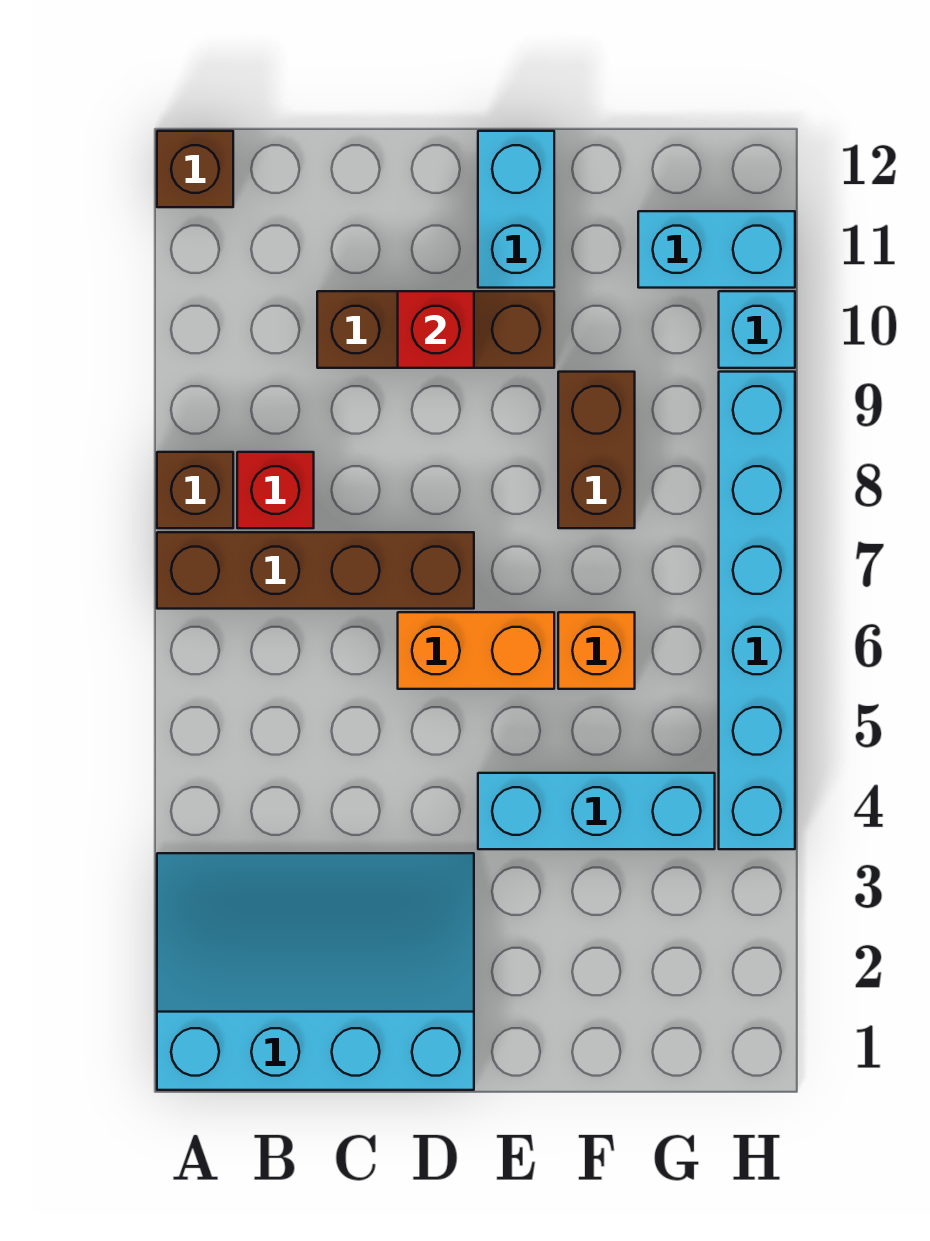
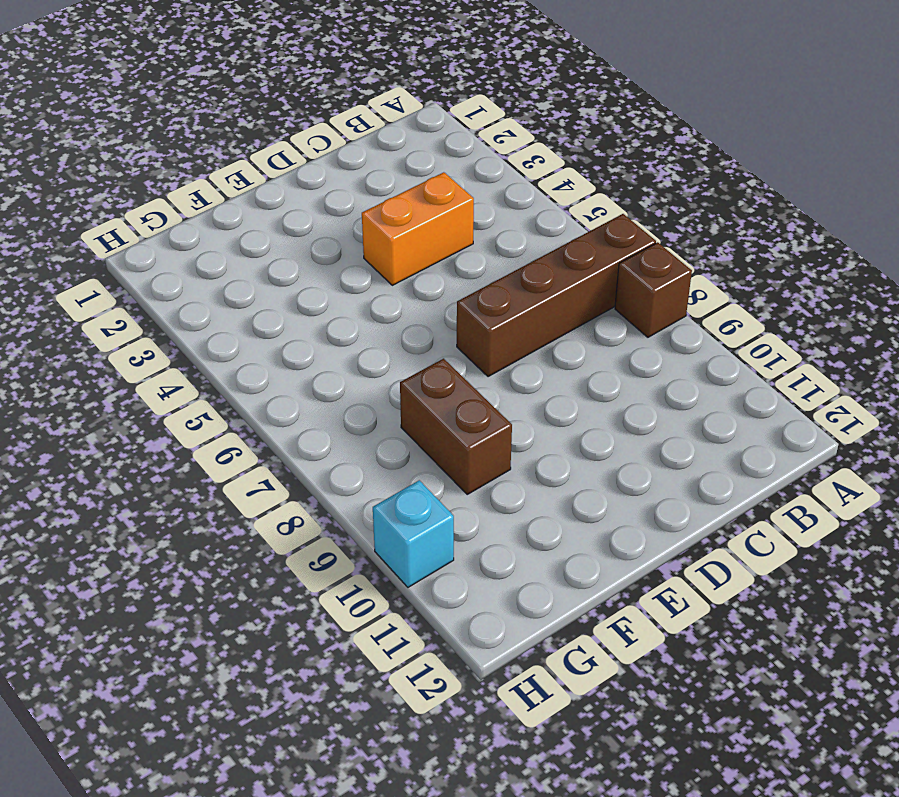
orange 1x2 brick [362,172,474,285] -> orange 1x2 brick moved to [398,612,554,689]
none -> cyan 3x4 slope [157,853,474,1090]
none -> brown 1x1 brick [157,131,233,207]
none -> red 1x1 brick [237,452,314,528]

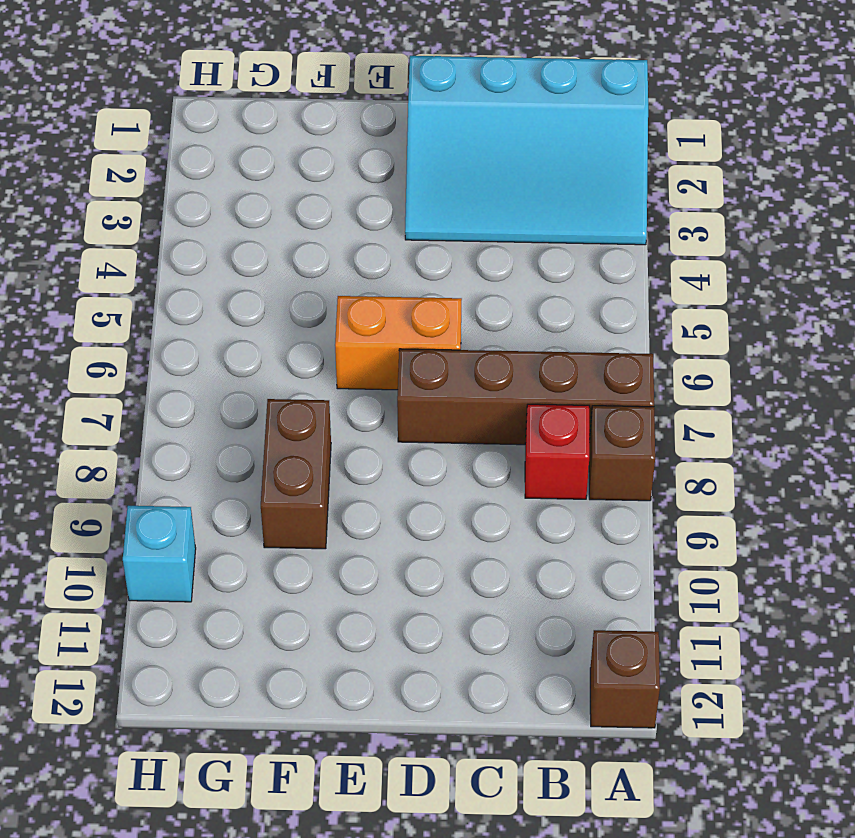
none -> brown 1x3 brick [317,291,554,368]
none -> cyan 1x3 brick [478,773,715,849]
none -> cyan 1x2 brick [478,131,554,288]

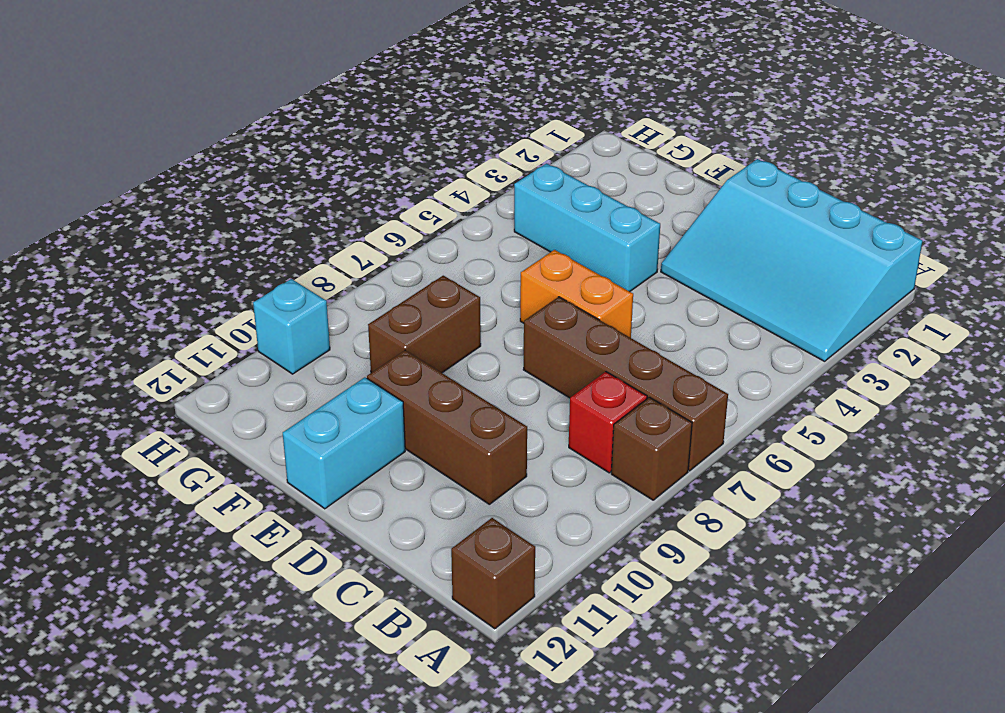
none -> orange 1x1 brick [558,612,635,689]
none -> cyan 1x2 brick [638,211,795,288]
none -> cyan 1x6 brick [719,372,795,849]

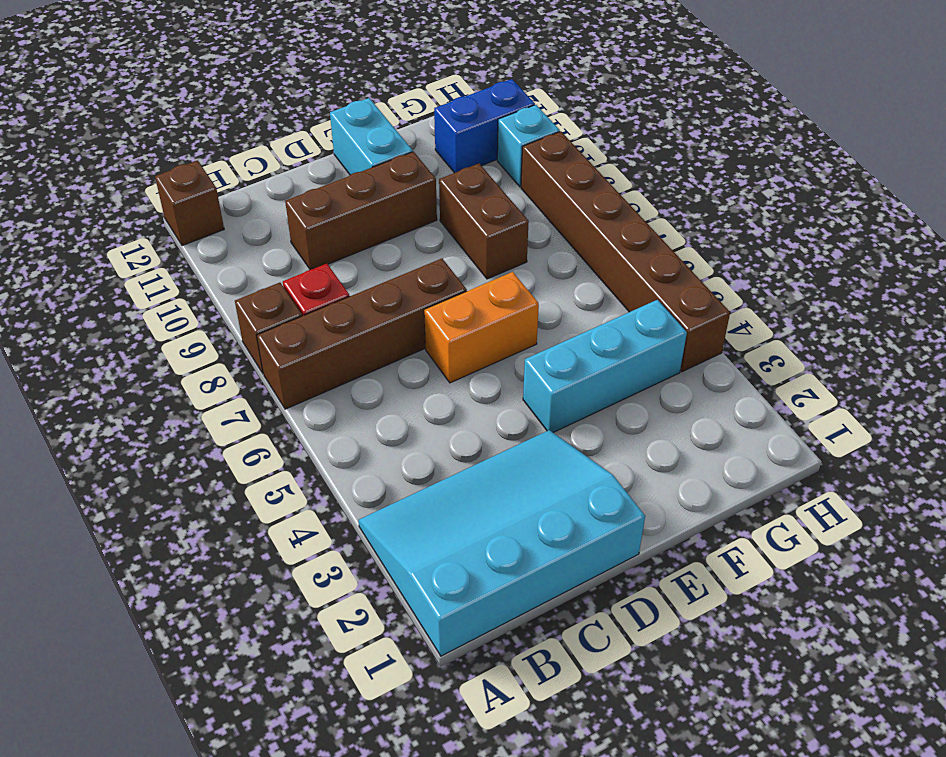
blue 1x2 brick [434,79,535,173] -> cyan 1x2 brick [638,211,795,288]
brown 1x6 brick [521,131,730,372] -> cyan 1x6 brick [719,372,795,849]
none -> orange 1x1 brick [558,612,635,689]
none -> red 1x1 brick [398,291,474,368]

